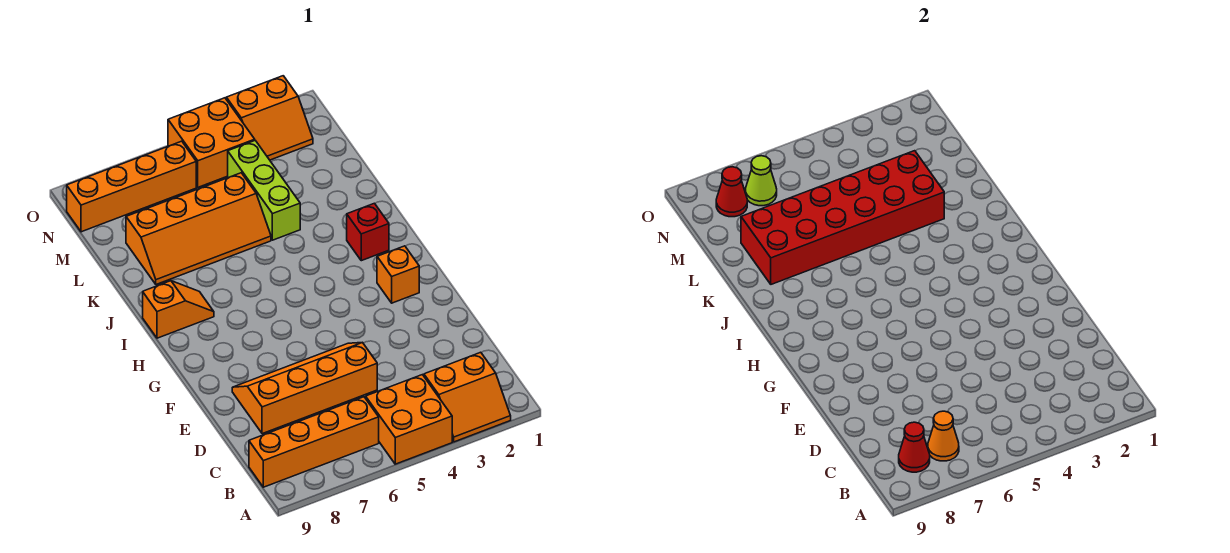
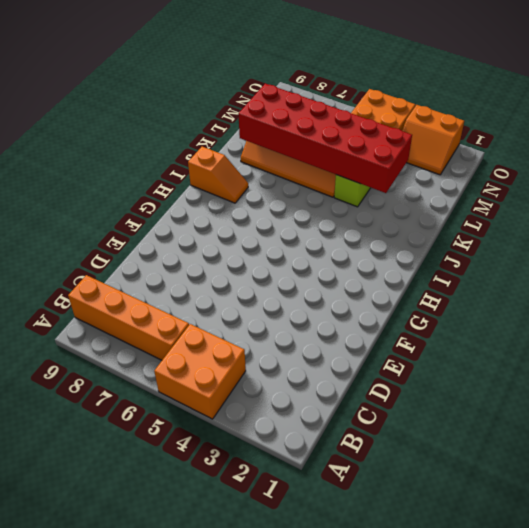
none -> orange 2x2 slope [424,352,511,442]
none -> orange 2x4 slope [232,343,377,434]
none -> orange 1x1 brick [377,246,419,303]

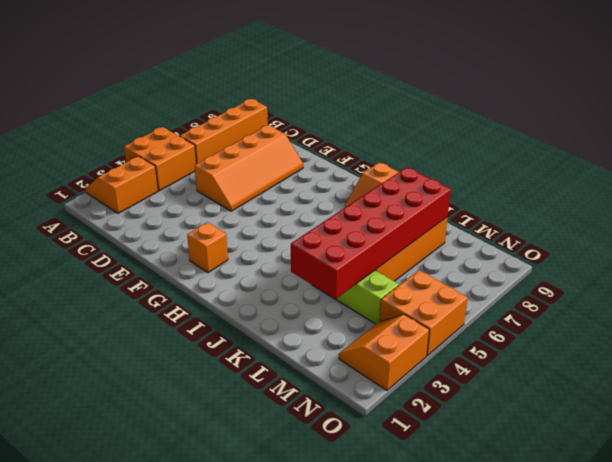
none -> red 1x1 brick [347,203,389,261]
none -> orange 1x4 brick [67,141,196,232]
none -> orange 1x1 cone [928,411,959,461]

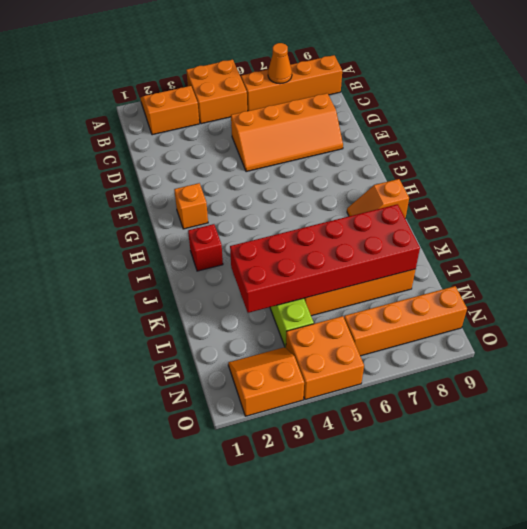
none -> red 1x1 cone [899,422,930,472]
none -> lime 1x1 cone [746,156,777,206]
none -> red 1x1 cone [716,167,747,217]

